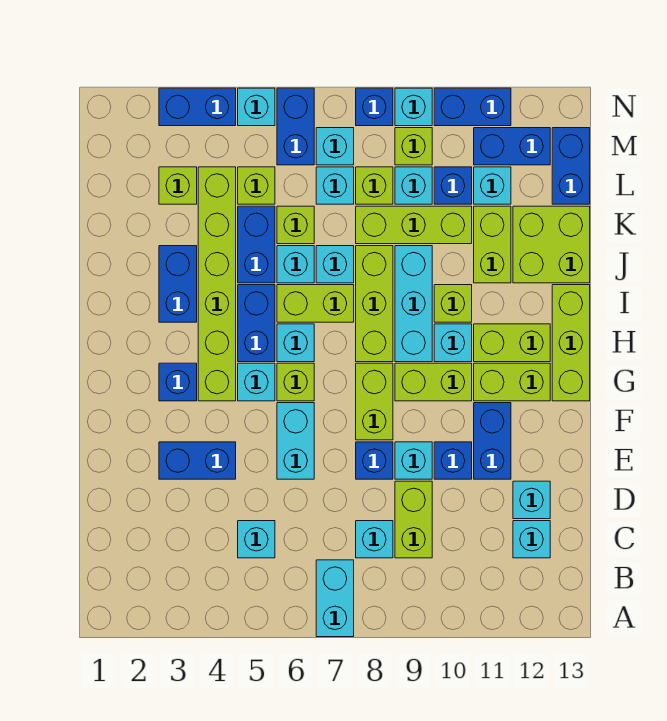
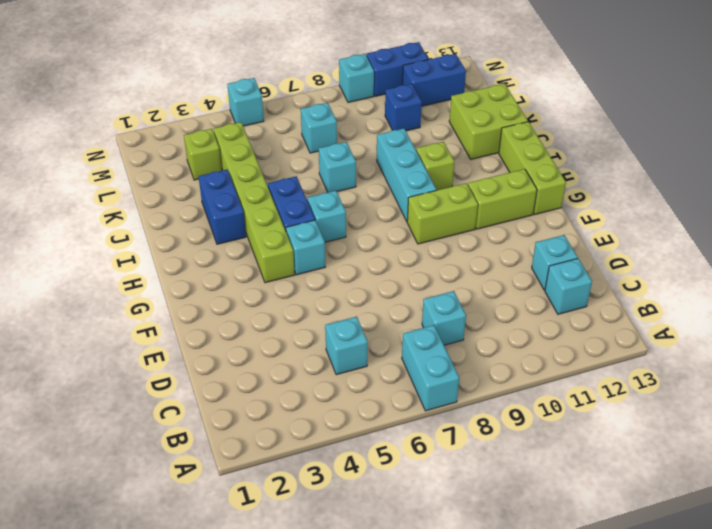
none -> lime 1x2 brick [395,481,432,558]
none -> blue 1x2 brick [159,442,236,479]
none -> cyan 1x2 brick [277,403,314,479]
none -> blue 1x1 brick [356,442,393,479]

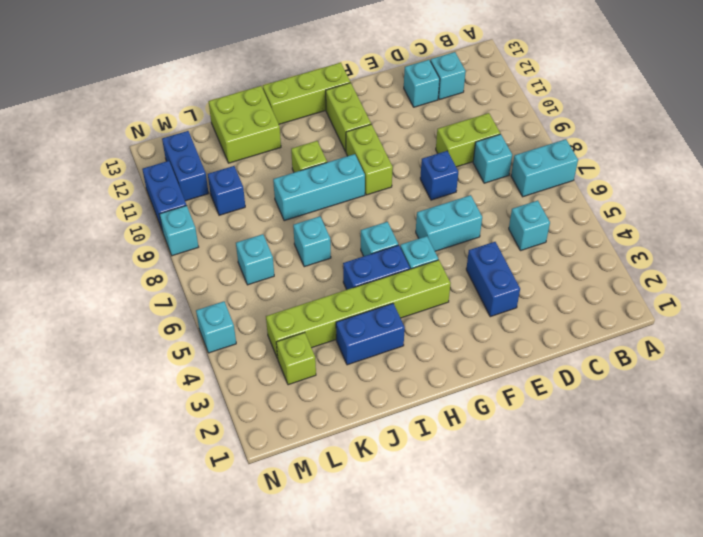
none -> cyan 1x1 brick [395,442,432,479]
none -> blue 1x1 brick [434,442,472,479]
none -> blue 1x2 brick [474,403,511,479]
none -> lime 1x2 brick [356,363,393,440]

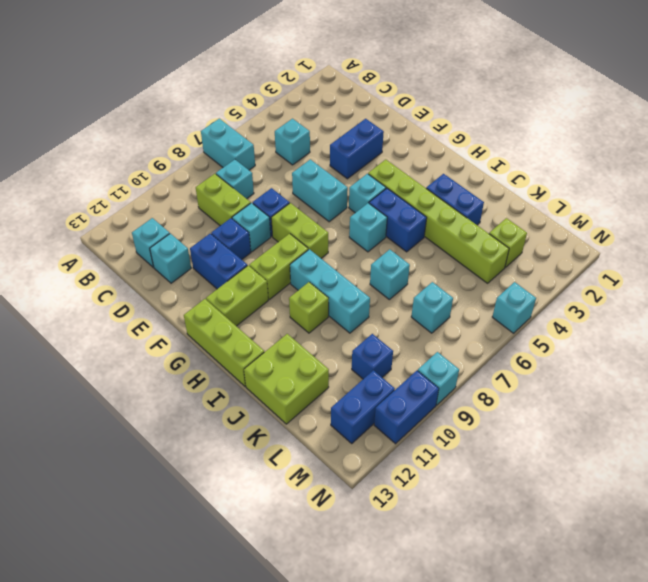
none -> blue 1x1 brick [159,363,197,401]
none -> lime 1x1 brick [277,363,314,401]
none -> lime 1x3 brick [356,246,393,362]
none -> cyan 1x1 brick [434,324,472,362]

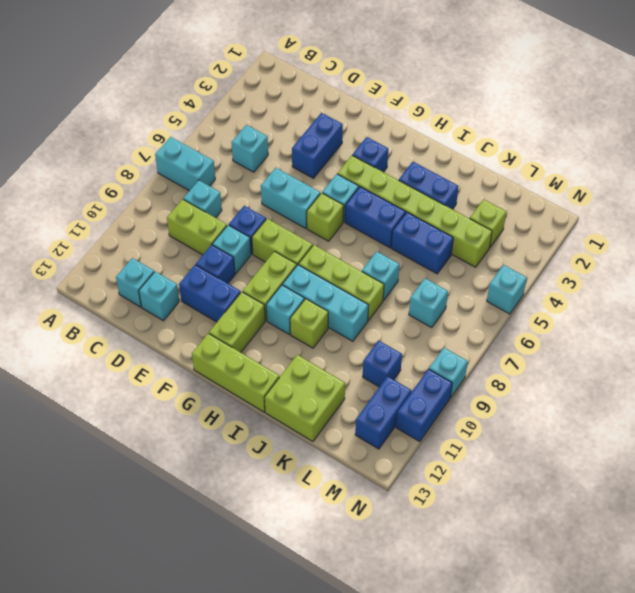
none -> cyan 1x1 brick [277,324,314,362]
none -> lime 1x2 brick [474,324,550,362]
none -> lime 1x2 brick [277,285,354,322]
none -> cyan 1x1 brick [277,246,314,283]

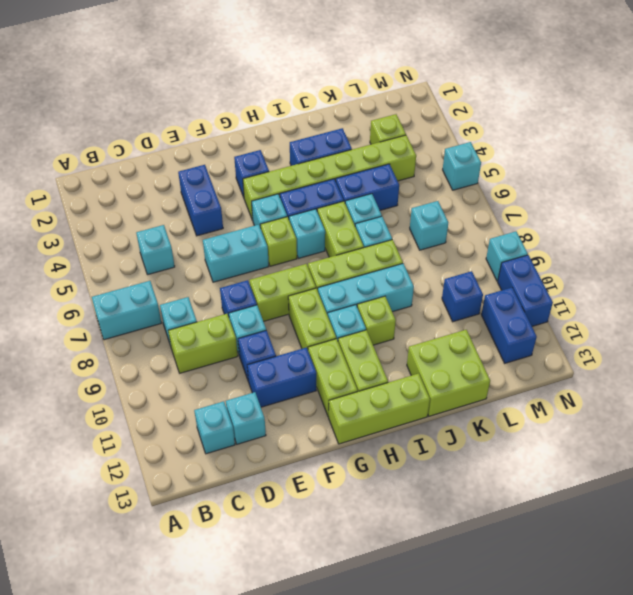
none -> lime 1x2 brick [474,206,511,283]
none -> lime 1x1 brick [277,206,314,244]
none -> lime 1x3 brick [356,206,472,244]
none -> lime 1x1 brick [238,167,275,204]

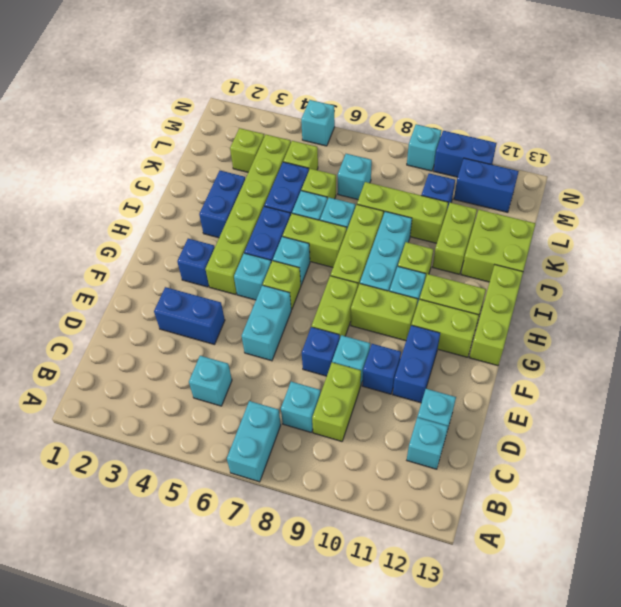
none -> lime 1x1 brick [356,167,393,204]
none -> cyan 1x1 brick [395,167,432,204]
none -> cyan 1x1 brick [474,167,511,204]
none -> blue 1x2 brick [552,128,590,204]

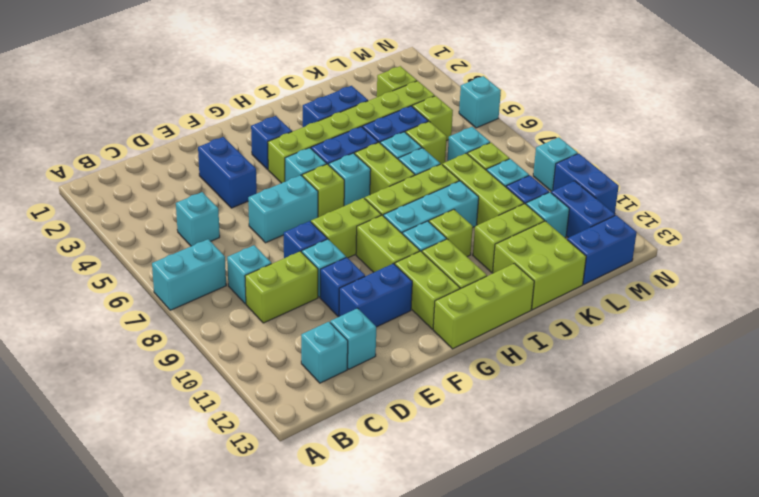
none -> blue 1x2 brick [277,88,314,165]
none -> cyan 1x1 brick [316,128,354,165]
none -> lime 1x1 brick [395,128,432,165]
none -> blue 1x2 brick [159,88,236,126]

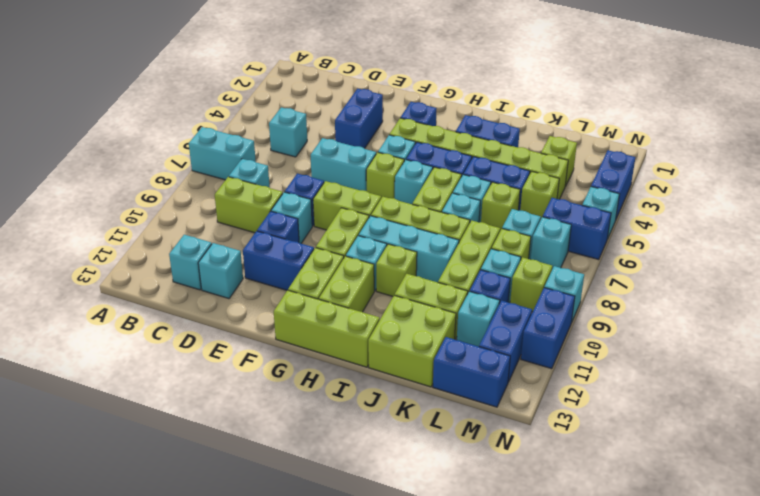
none -> blue 1x1 brick [356,88,393,126]

